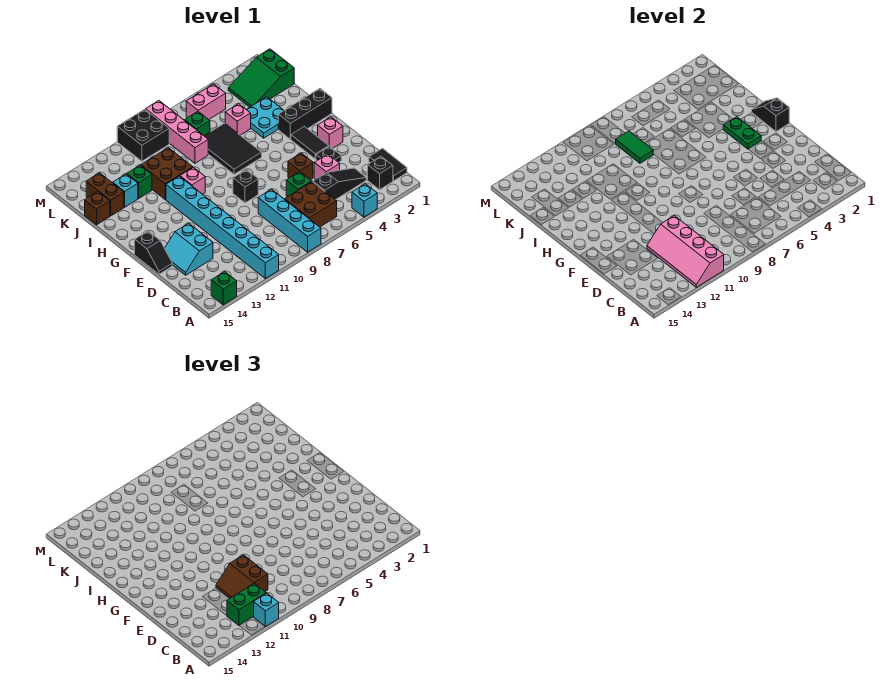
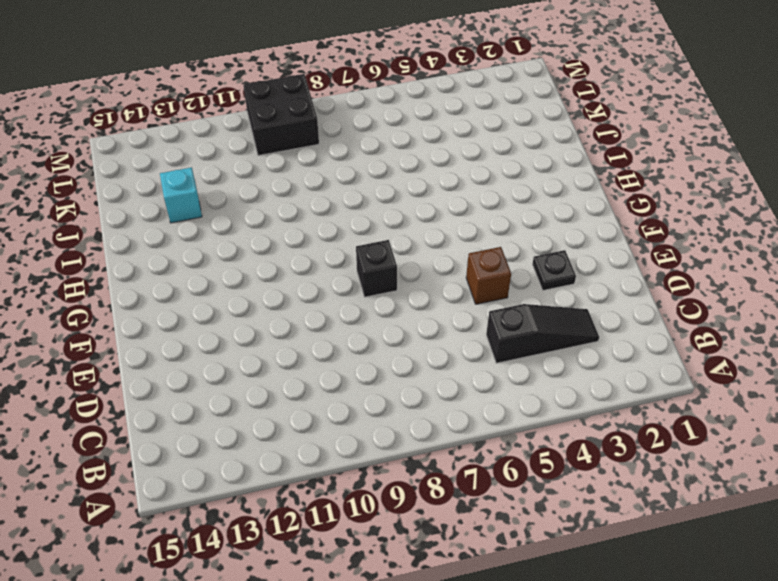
none -> cyan 1x1 brick [352,184,377,217]
none -> cyan 1x4 brick [258,189,321,252]
none -> cyan 1x8 brick [166,176,279,279]
none -> green 1x1 brick [211,272,237,305]

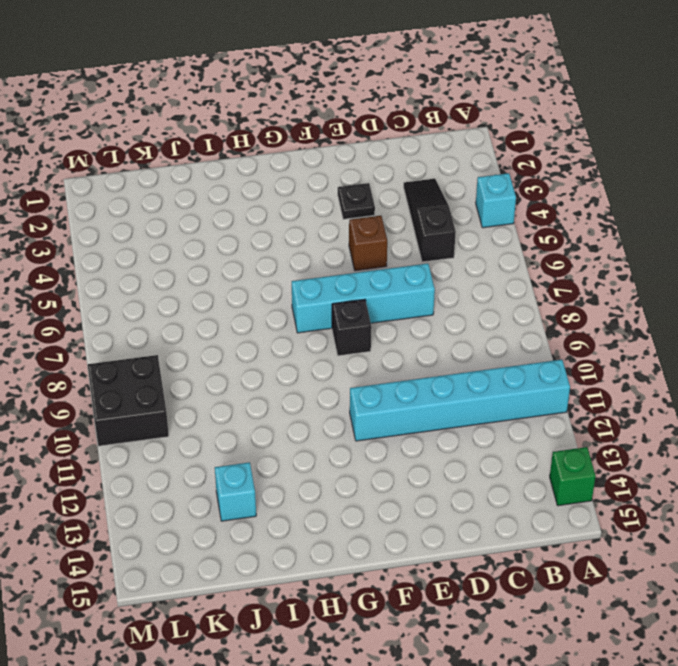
cyan 1x6 brick [350,360,570,441] -> cyan 1x8 brick [166,176,279,279]
cyan 1x4 brick [292,264,435,333] -> cyan 1x4 brick moved to [258,189,321,252]
none -> black 1x2 tile [369,149,407,181]
none -> black 1x1 brick [368,157,393,190]
none -> brown 2x2 brick [285,182,337,227]
none -> pink 1x1 brick [314,154,340,179]

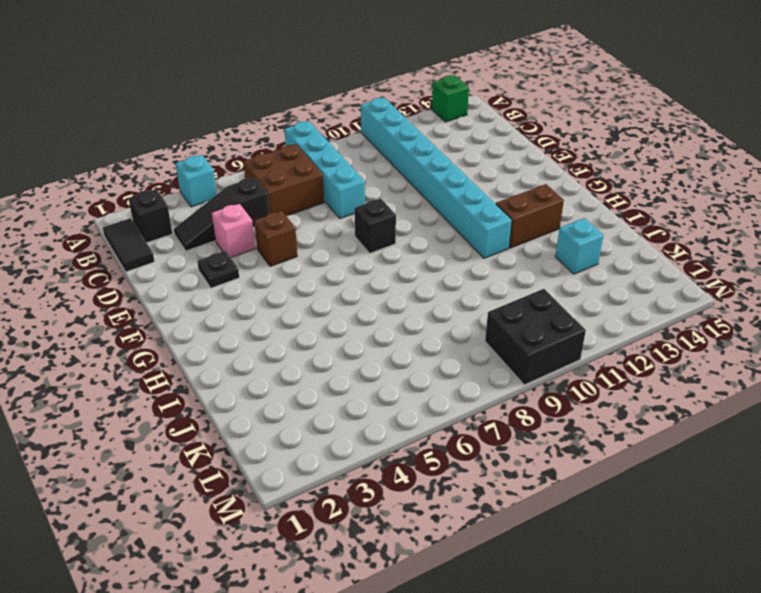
brown 1x2 brick [496,184,564,248] -> brown 1x2 brick turned to [86,173,124,216]
none -> green 1x1 brick [286,172,312,197]
none -> cyan 2x2 slope [165,223,213,275]
none -> black 1x2 slope [135,231,172,274]
none -> pink 1x1 brick [318,117,343,149]

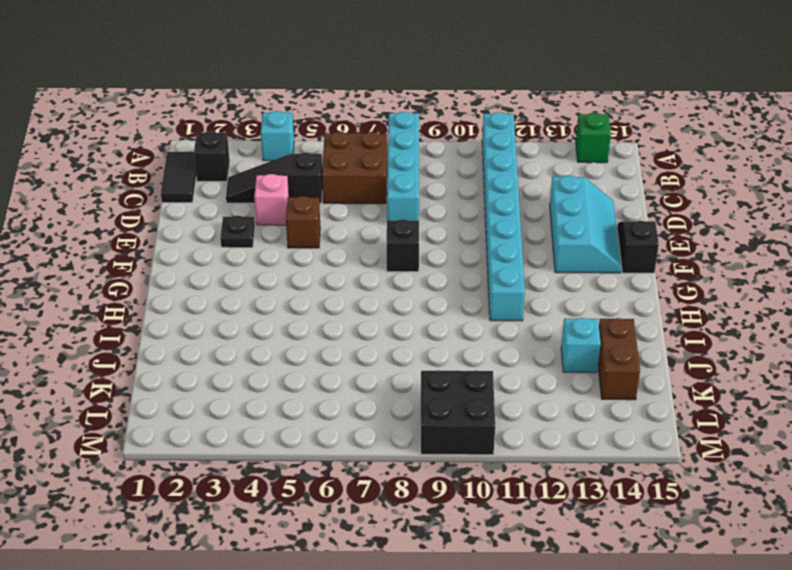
cyan 2x3 slope [550,175,621,273] -> cyan 2x2 slope [165,223,213,275]
none -> green 1x1 brick [286,172,312,197]
none -> pink 1x1 brick [318,117,343,149]
none -> black 1x2 tile [291,126,329,159]
none -> black 1x3 brick [278,89,332,139]

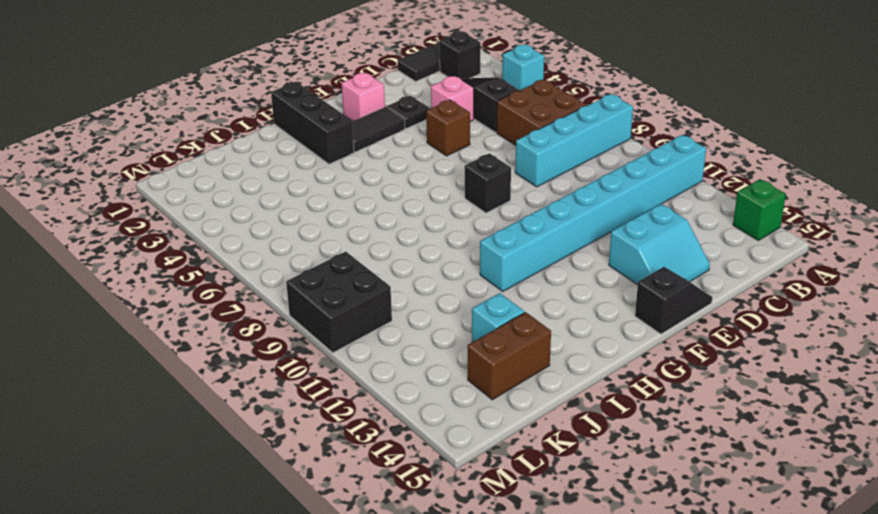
none -> green 1x1 brick [286,172,312,197]
none -> black 2x3 tile [205,123,262,174]
none -> pink 1x1 brick [180,167,205,194]
none -> cyan 2x2 plate [246,97,284,138]

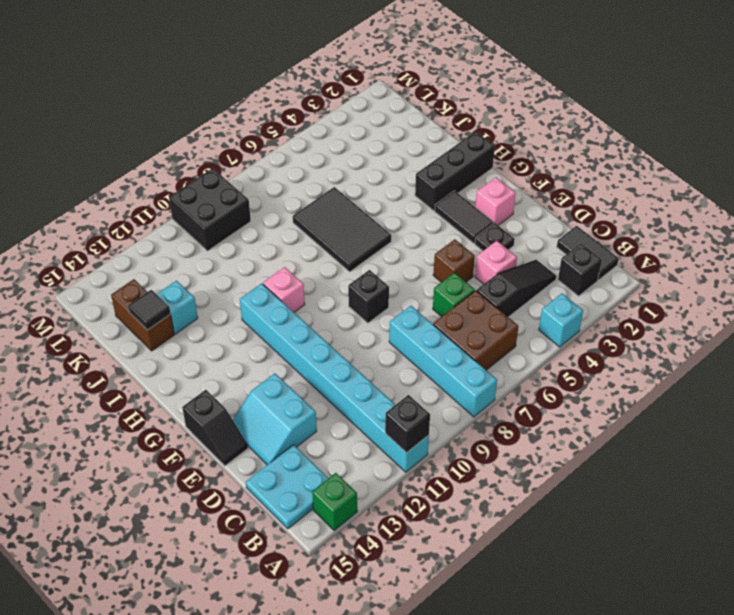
black 1x1 brick [385,395,430,453] -> pink 2x4 slope [647,216,724,287]
cyan 2x2 plate [246,445,328,529] -> cyan 2x2 plate moved to [246,97,284,138]
black 1x1 tile [128,290,171,330] -> none
none -> brown 2x2 brick [141,148,193,200]
none -> pink 1x1 brick [225,104,251,135]
none -> pink 1x4 brick [146,101,208,163]
none -> green 1x1 brick [127,165,152,198]

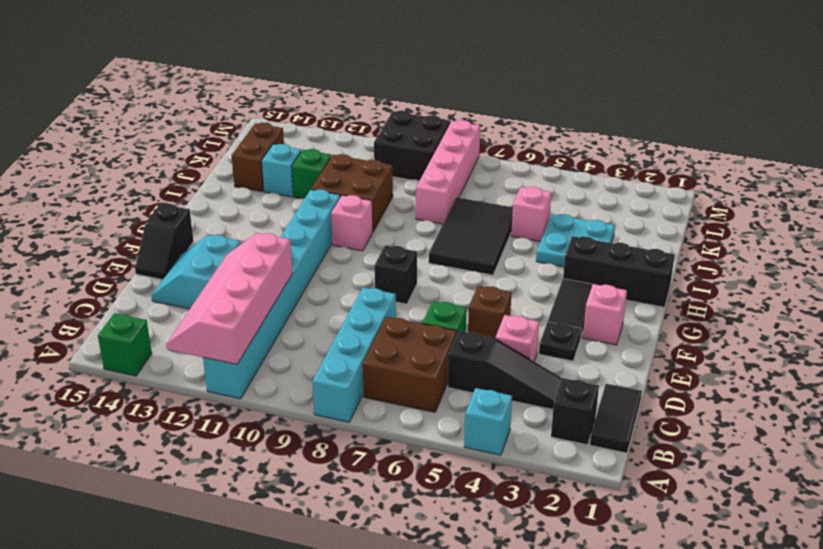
none -> brown 1x1 brick [85,192,110,225]
none -> green 2x3 slope [228,49,294,107]
none -> green 1x1 brick [185,112,210,136]
none -> pink 1x2 brick [186,84,226,120]

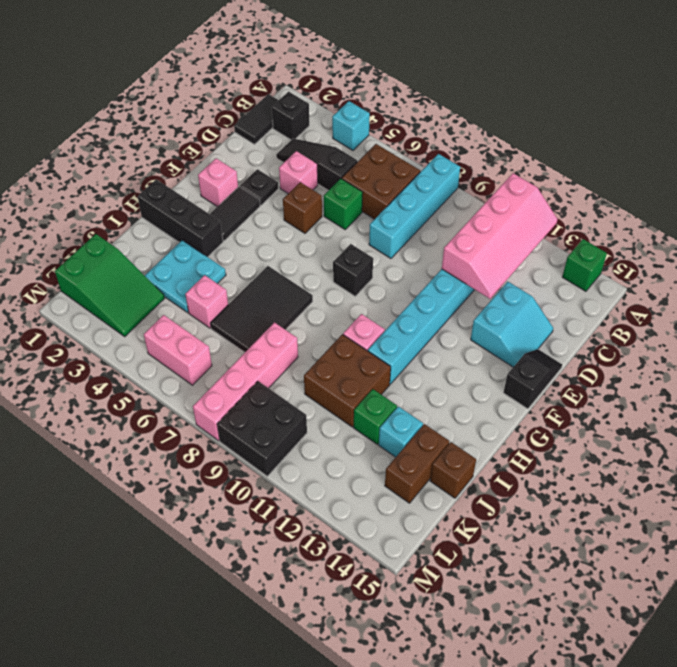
none -> green 1x1 brick [185,112,210,136]
none -> black 1x2 slope [752,98,789,131]
none -> green 1x2 plate [723,117,761,149]
none -> green 1x2 tile [616,131,653,163]

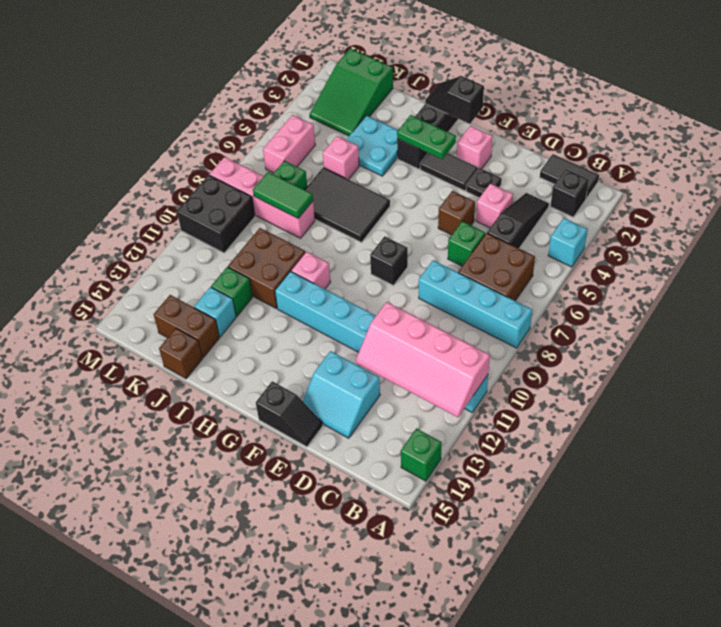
none -> cyan 1x1 brick [254,593,279,627]
none -> green 1x2 brick [227,583,266,625]
none -> brown 2x2 slope [216,555,268,598]

